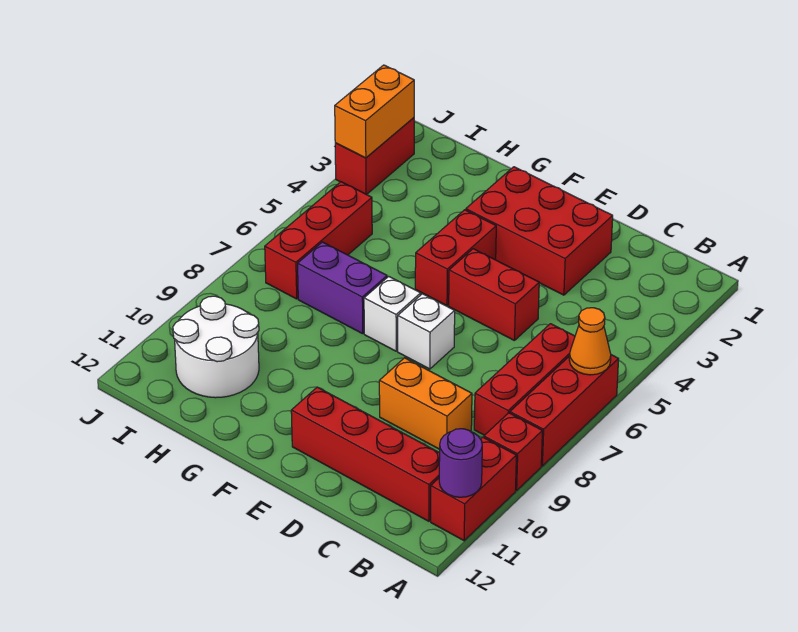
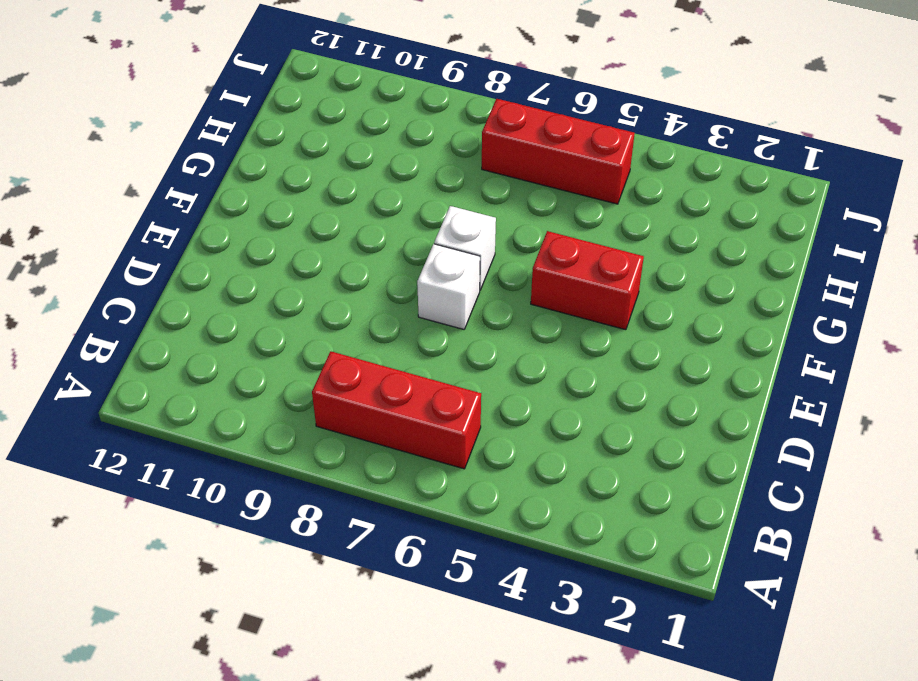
none -> red 1x3 brick [510,355,619,466]
none -> red 1x1 brick [484,413,542,491]
none -> red 1x2 brick [431,437,516,541]

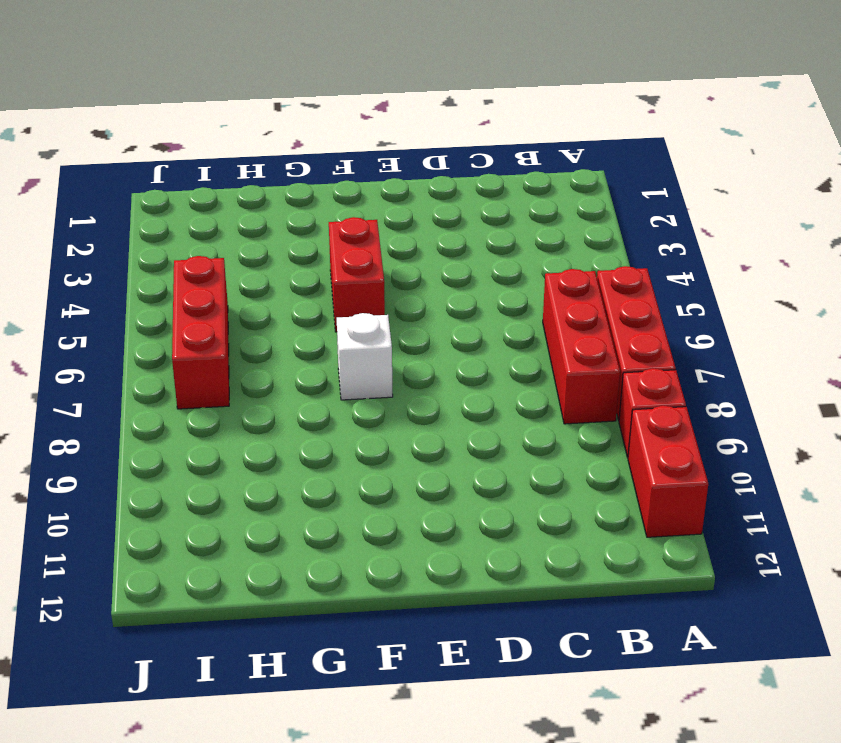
none -> red 1x4 brick [291,387,440,521]
none -> orange 1x2 brick [379,358,472,449]
none -> red 2x3 brick [466,167,613,295]

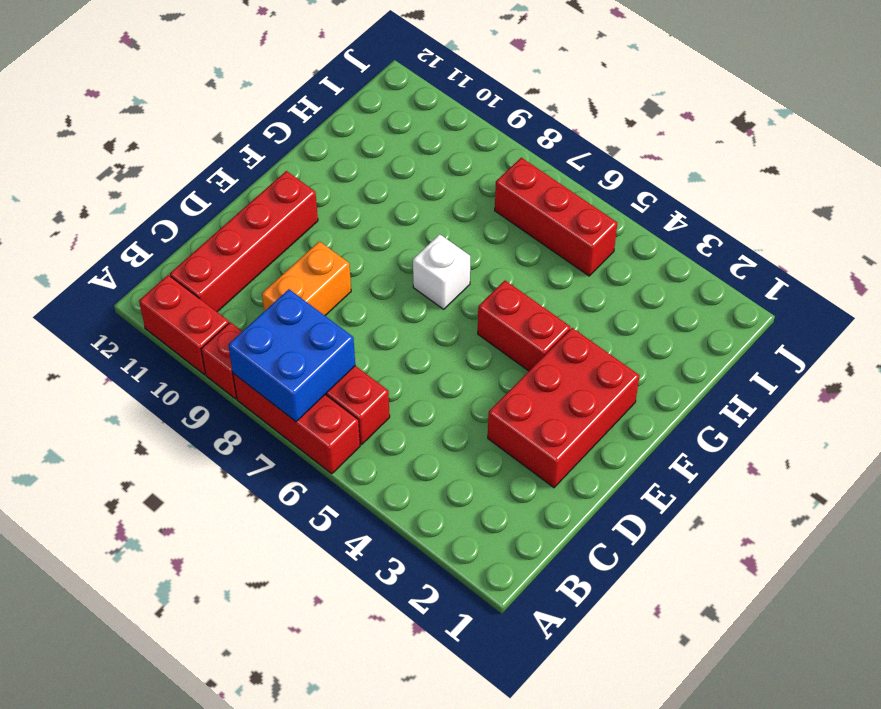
blue 2x2 brick [228,289,355,422] -> none
none -> red 1x2 brick [449,249,539,341]
none -> white 1x1 brick [398,294,455,369]
none -> purple 1x2 brick [298,242,387,334]

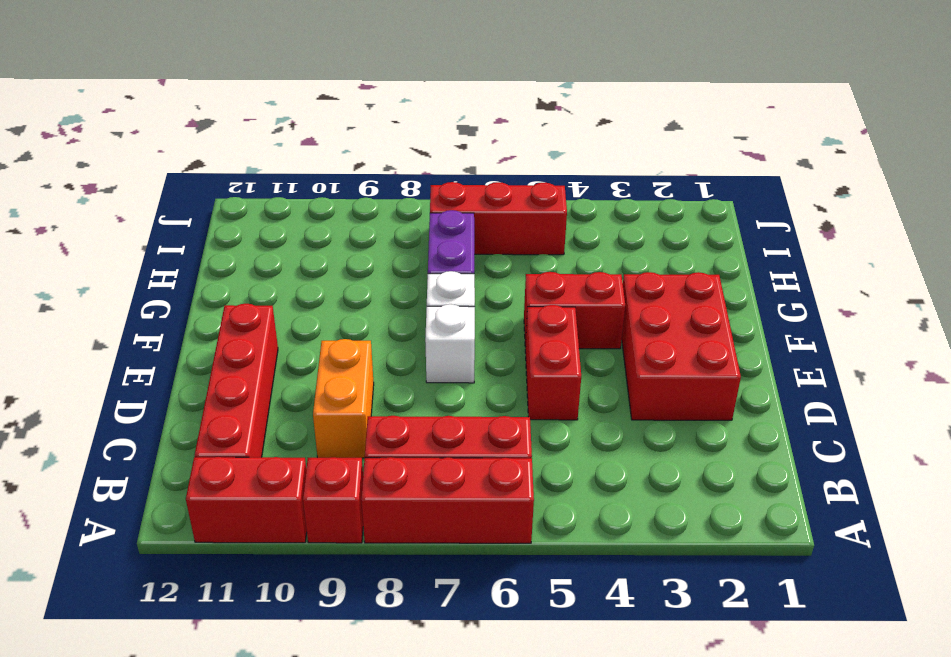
none -> white 2x2 round brick [173,296,259,398]
none -> red 1x2 brick [335,118,414,195]
none -> orange 1x1 cone [569,308,611,375]

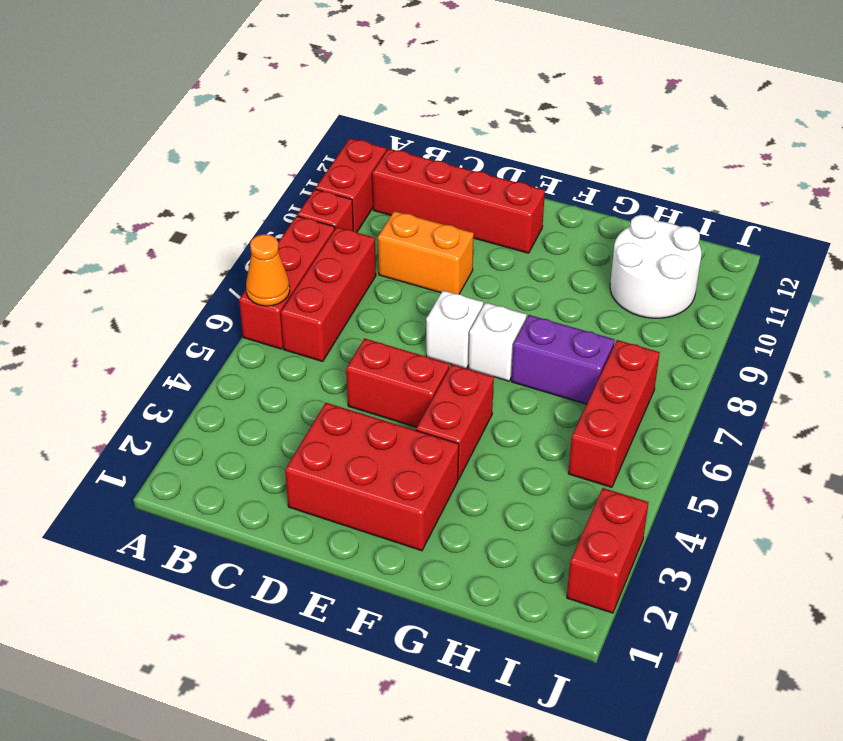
none -> purple 1x1 round brick [439,429,482,497]
none -> orange 1x2 brick [335,65,414,158]

